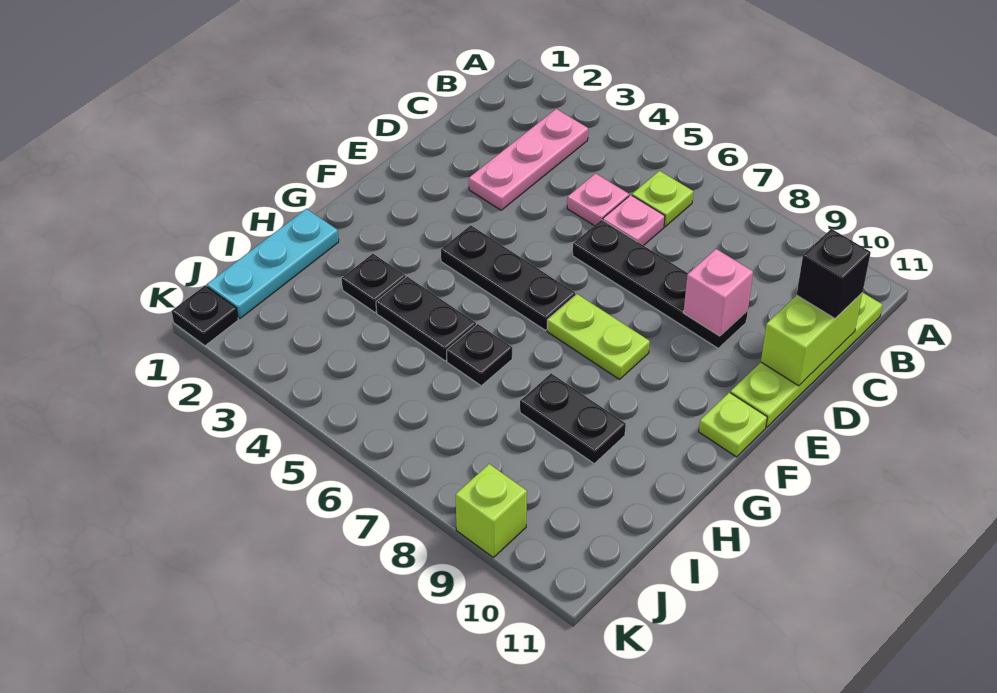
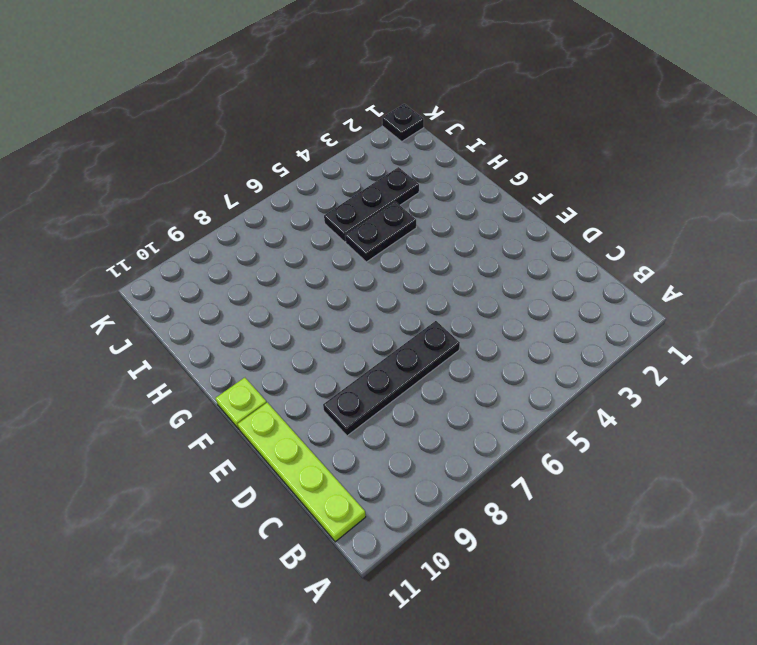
black 1x3 plate [324,167,419,242] -> black 1x3 plate moved to [441,225,575,330]
none -> pink 1x3 plate [469,109,588,210]
none -> lime 1x1 plate [632,171,693,227]
none -> pink 1x1 plate [567,173,629,225]

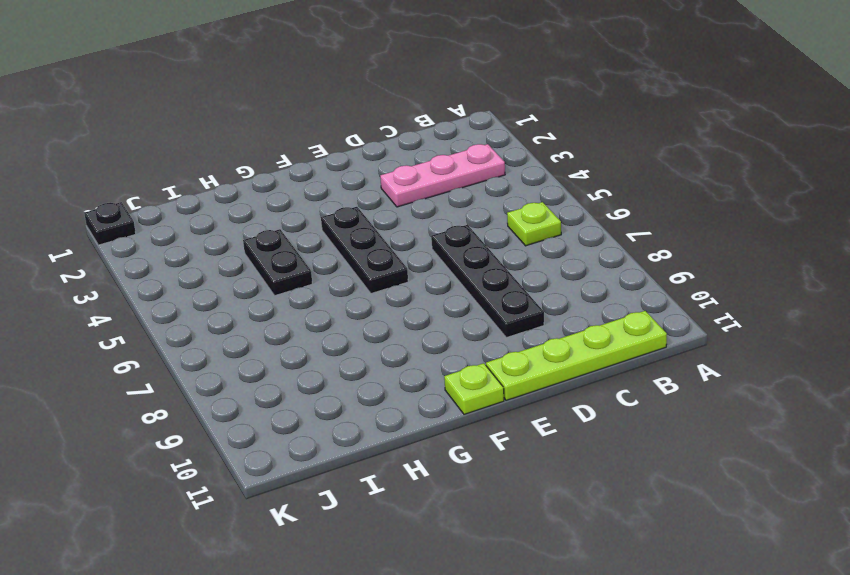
none -> pink 1x1 plate [567,173,629,225]
none -> pink 1x1 plate [603,195,665,246]
none -> lime 1x2 plate [547,294,650,379]

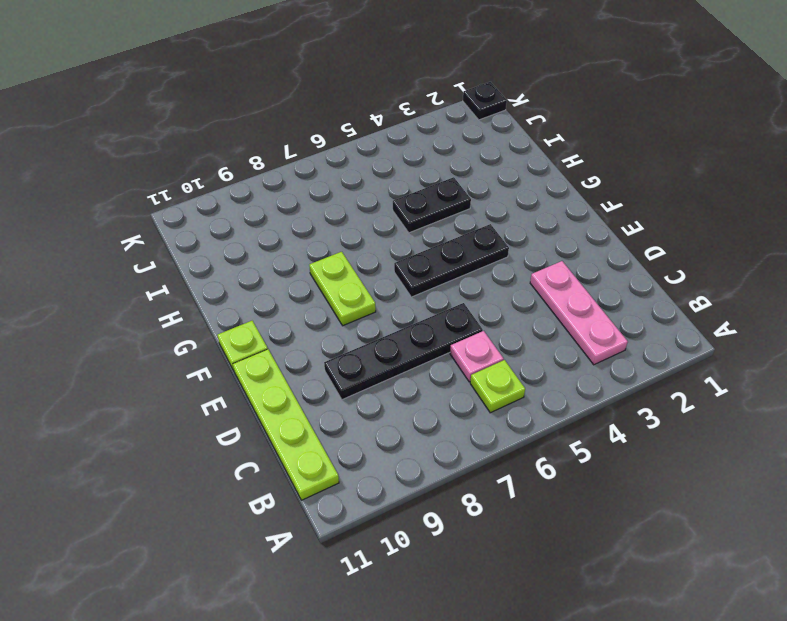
lime 1x2 plate [309,252,376,326] -> lime 1x2 plate turned to [547,294,650,379]
none -> pink 1x1 plate [567,173,629,225]
none -> cyan 1x3 plate [207,209,339,318]
none -> black 1x1 plate [342,254,406,312]

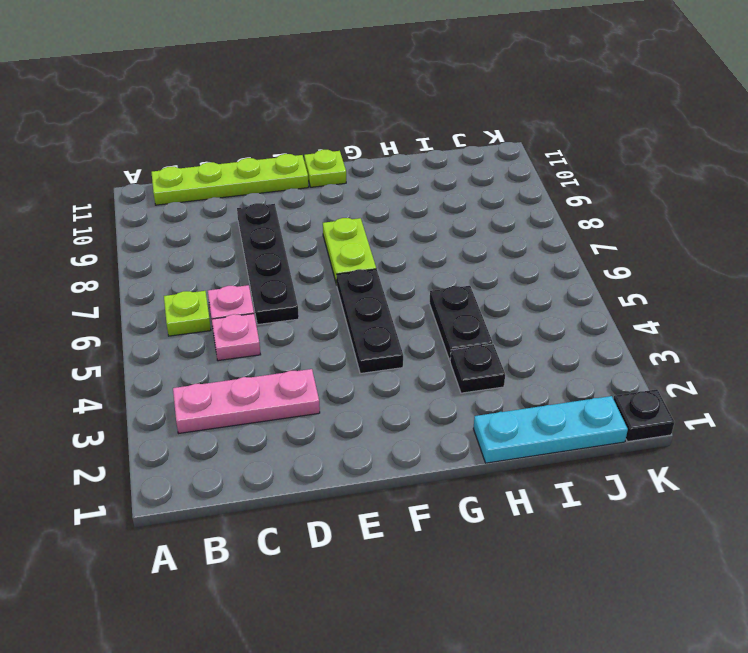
none -> black 1x1 plate [447,324,512,386]
none -> black 1x2 plate [520,374,626,463]
none -> lime 1x1 brick [456,464,527,557]

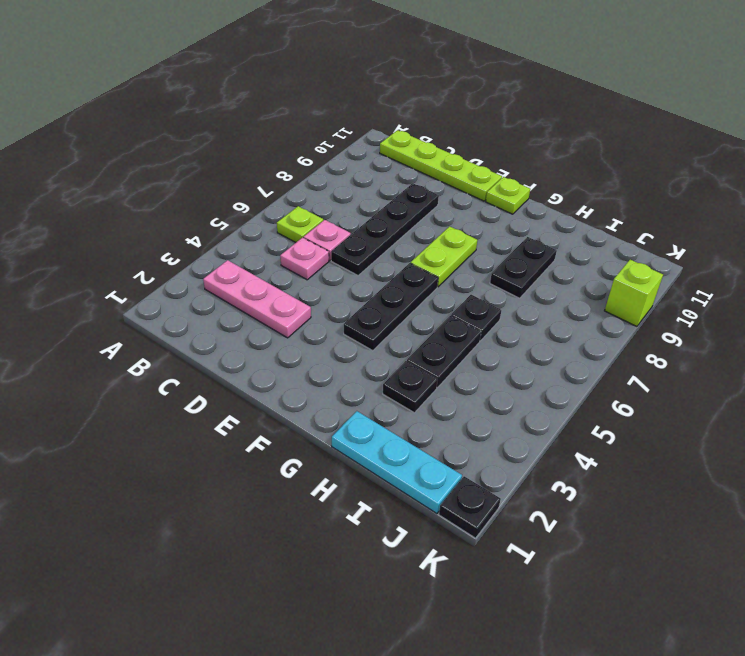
none -> lime 1x2 brick [761,293,862,386]
none -> pink 1x1 brick [683,249,753,336]
none -> black 1x1 brick [797,229,871,318]

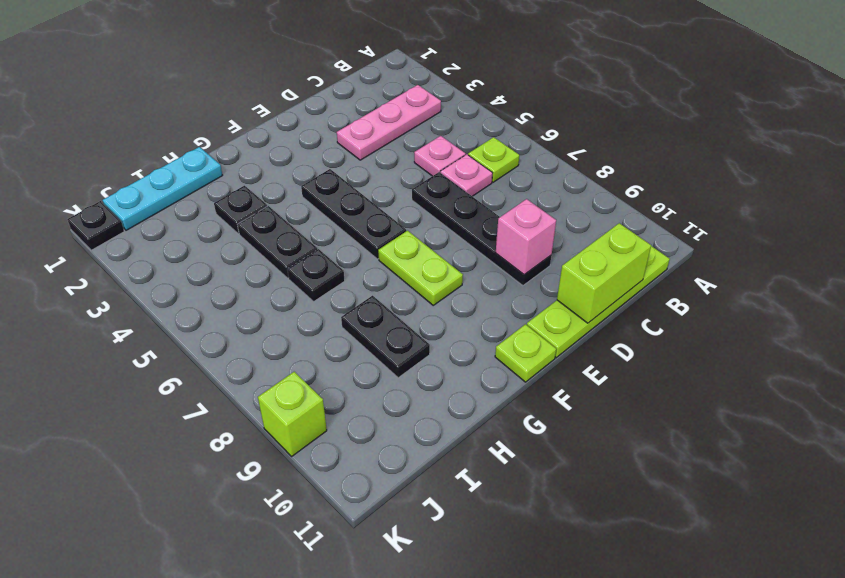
none -> black 1x1 brick [797,229,871,318]

